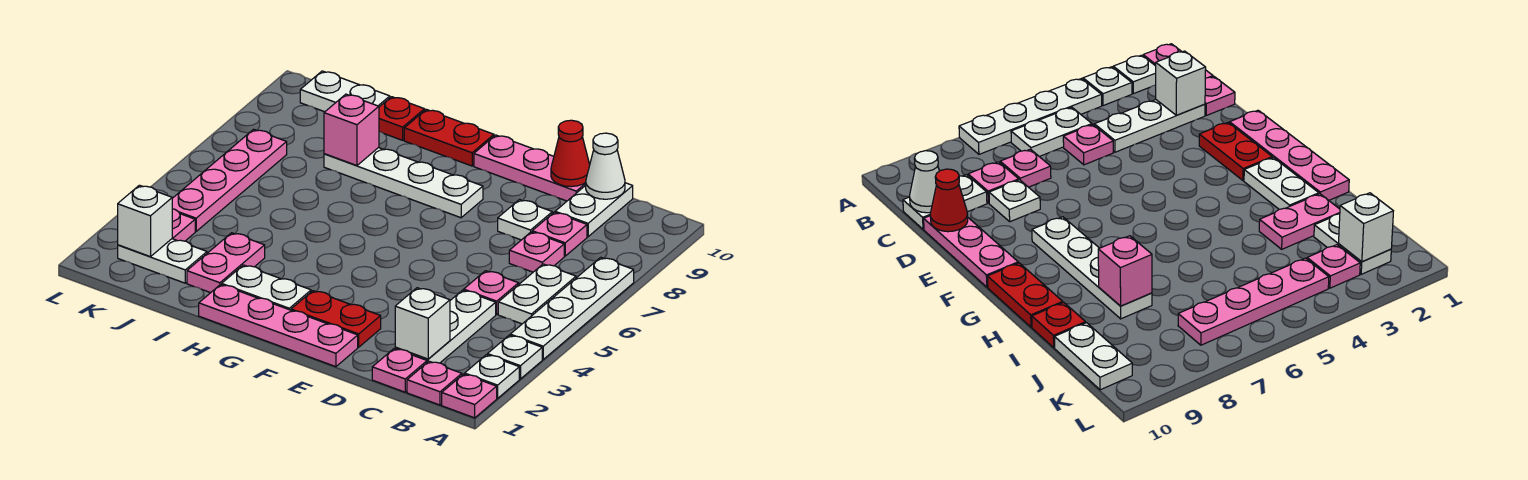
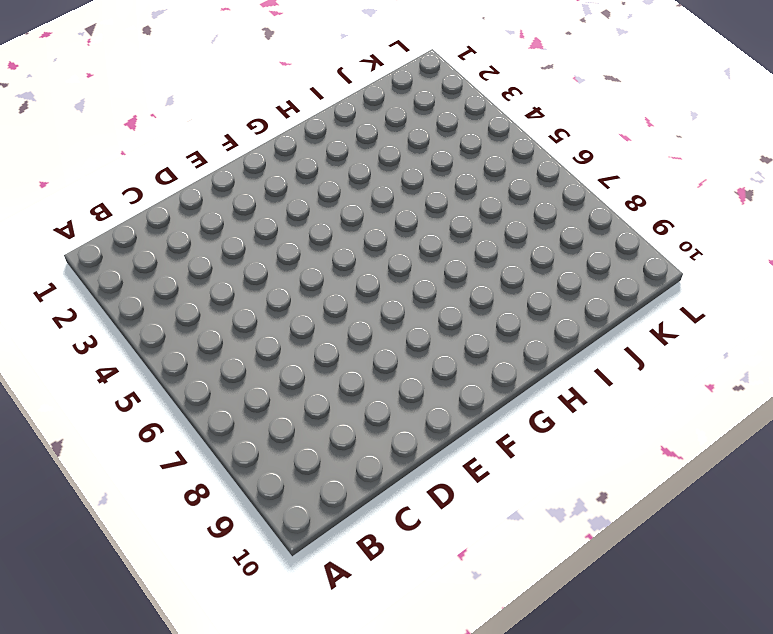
none -> pink 1x1 plate [442,374,497,418]
none -> white 1x1 plate [465,355,519,398]
none -> white 1x1 plate [487,335,542,379]
none -> white 1x4 plate [510,257,634,359]

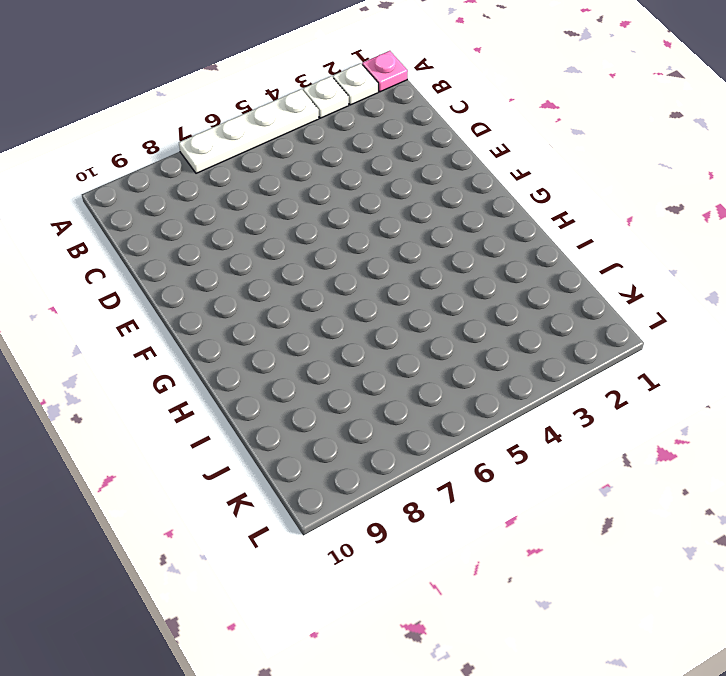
none -> pink 1x1 plate [407,361,462,405]
none -> white 1x2 plate [498,264,576,324]
none -> pink 1x1 plate [372,349,427,392]
none -> white 1x3 plate [395,290,496,363]

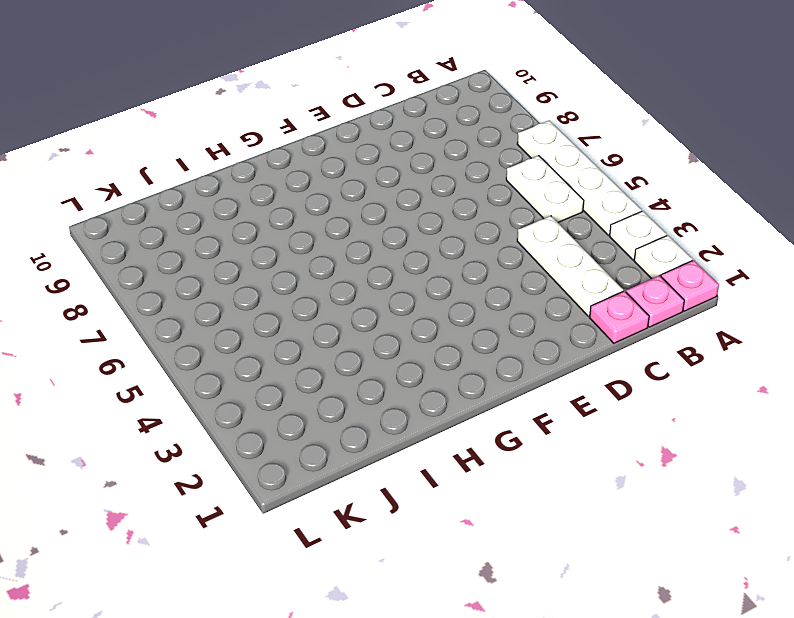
none -> pink 1x1 plate [464,271,519,314]
none -> pink 1x1 plate [509,232,564,272]
none -> pink 1x1 plate [532,212,587,256]
none -> white 1x2 plate [555,183,633,237]

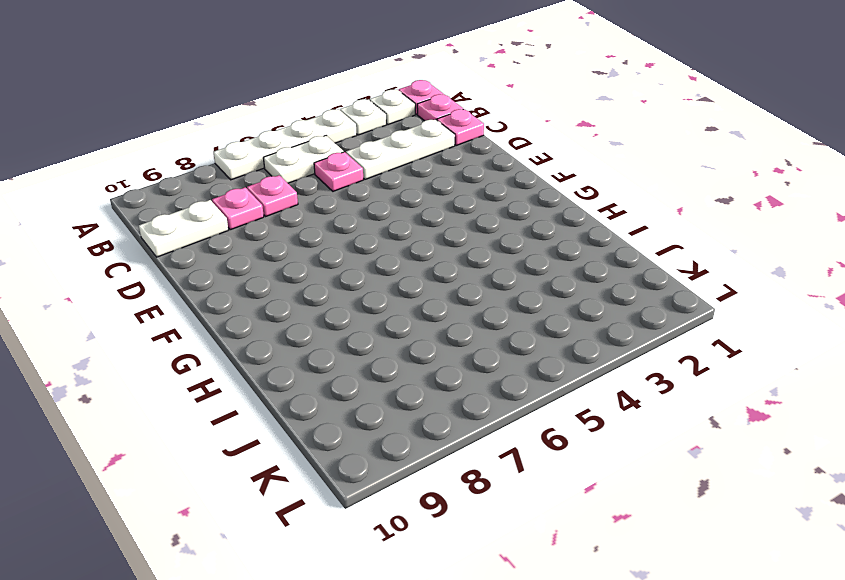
none -> white 1x1 plate [498,200,552,240]
none -> pink 1x3 plate [474,135,586,201]
none -> pink 1x4 plate [199,284,358,367]
none -> red 1x2 plate [291,291,381,347]

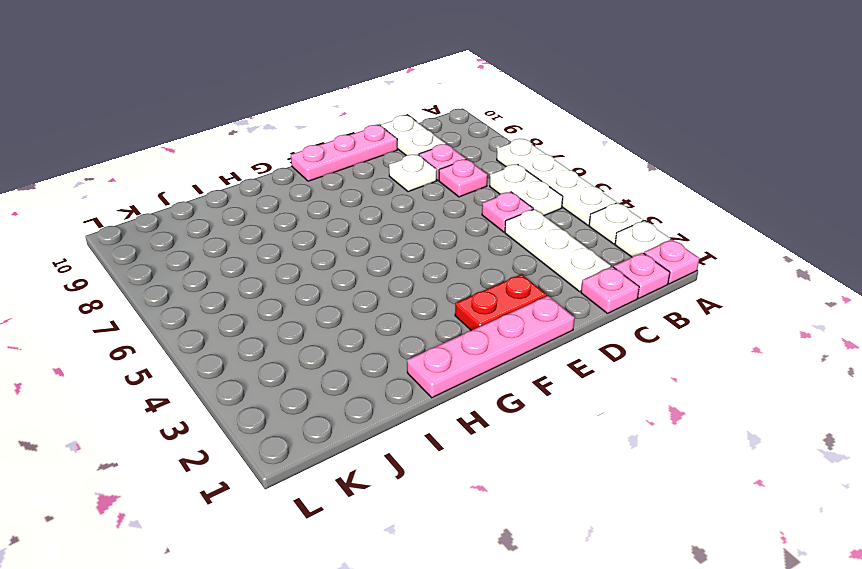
none -> white 1x4 plate [324,147,483,218]
none -> white 1x2 plate [222,265,311,310]
none -> red 1x2 plate [404,109,494,166]
none -> pink 1x2 plate [187,233,265,293]

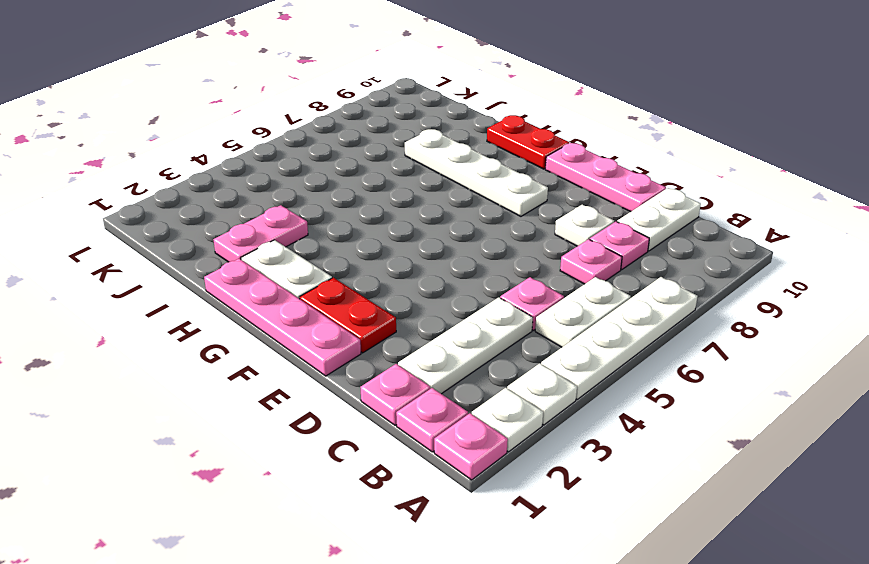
none -> red 1x1 plate [379,97,425,140]
none -> white 1x2 plate [118,239,207,283]
none -> white 1x2 plate [300,71,390,112]
none -> pink 1x1 plate [172,209,195,241]

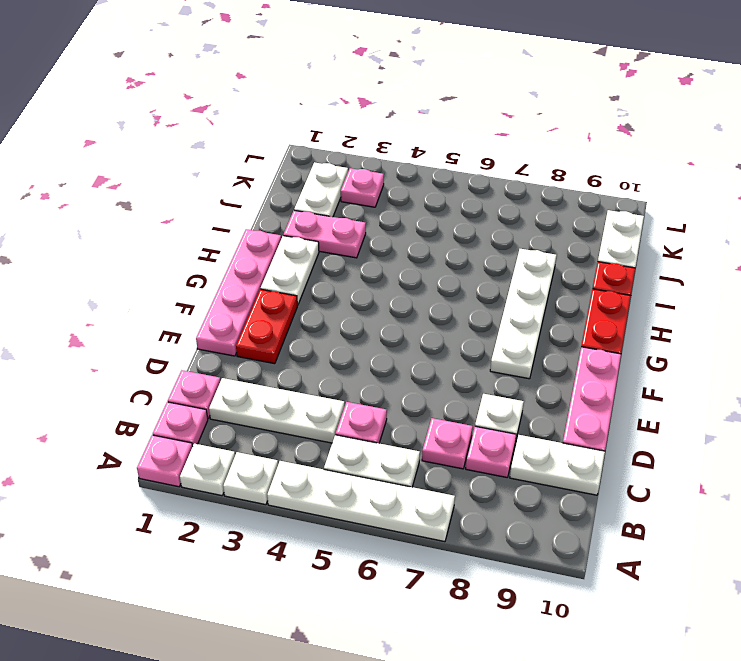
none -> pink 1x4 plate [172,129,287,231]
none -> white 1x1 brick [395,288,450,359]
none -> white 1x1 cone [586,133,625,199]
none -> red 1x1 cone [551,120,590,187]

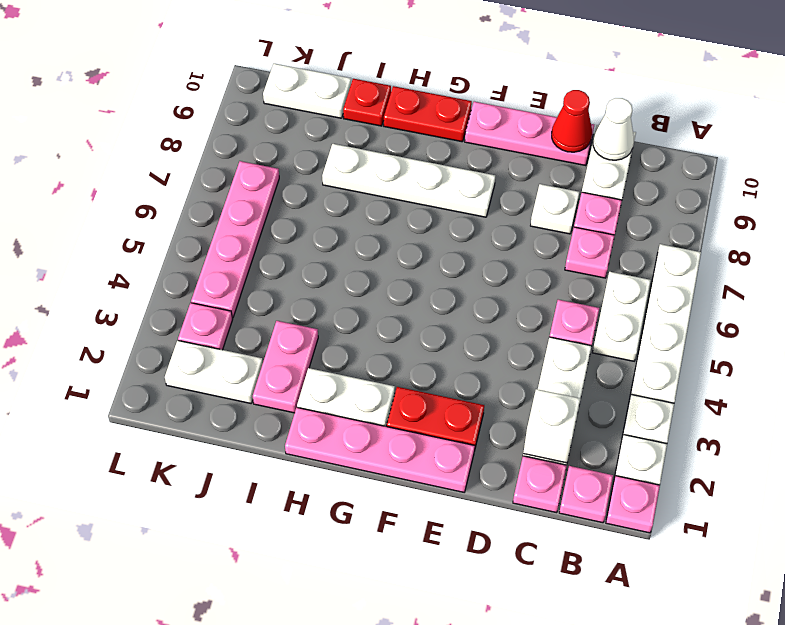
none -> pink 1x1 brick [324,94,379,165]
none -> white 1x1 brick [118,185,172,257]

